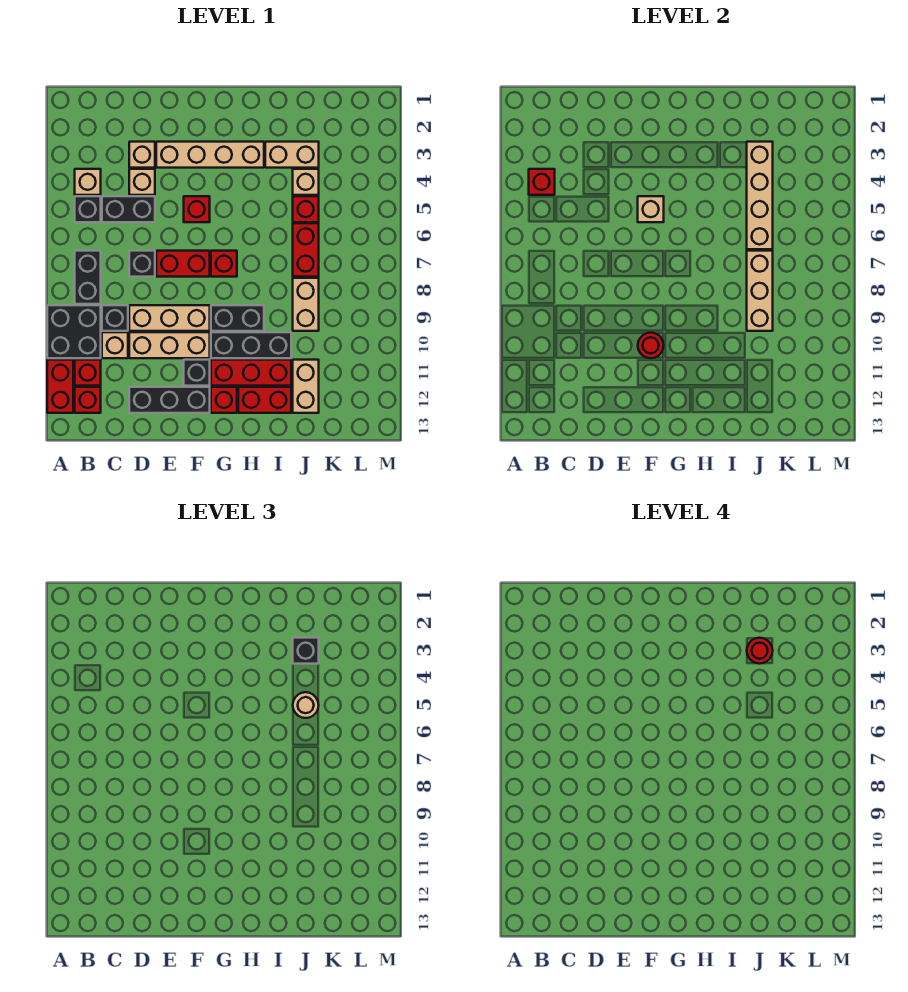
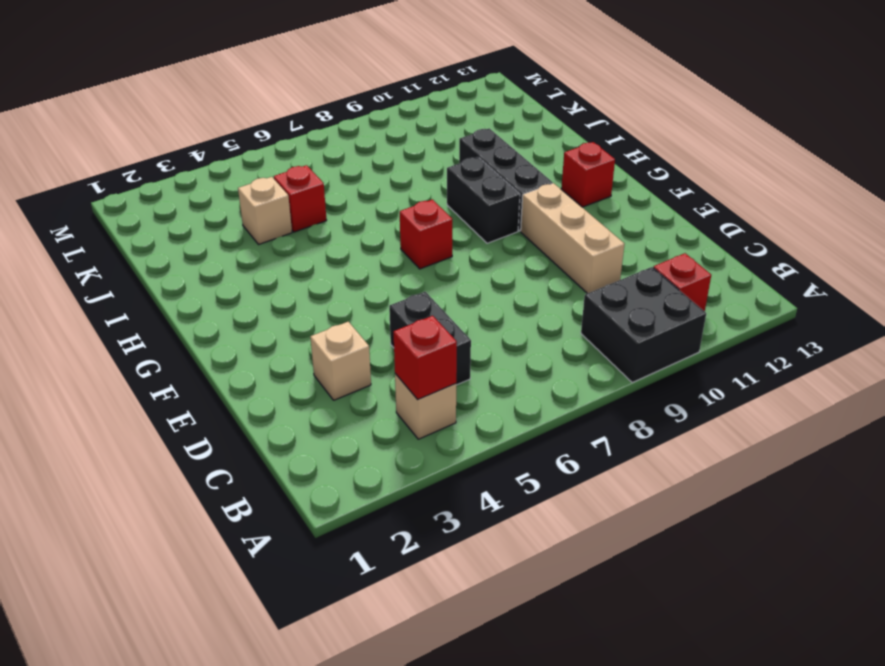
none -> red 1x2 brick [47,360,73,413]
none -> black 1x1 brick [75,196,101,222]
none -> black 1x2 brick [75,251,101,304]
none -> red 1x1 brick [75,387,101,413]

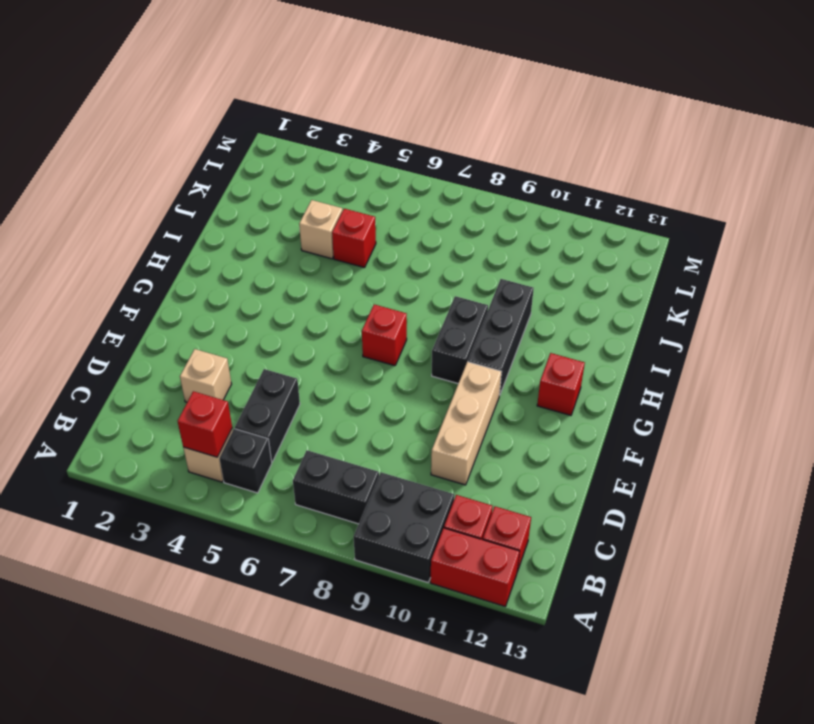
none -> black 1x1 brick [102,305,128,331]
none -> tan 1x1 brick [102,332,128,358]
none -> tan 1x1 brick [129,169,155,195]
none -> black 1x1 brick [129,251,155,277]

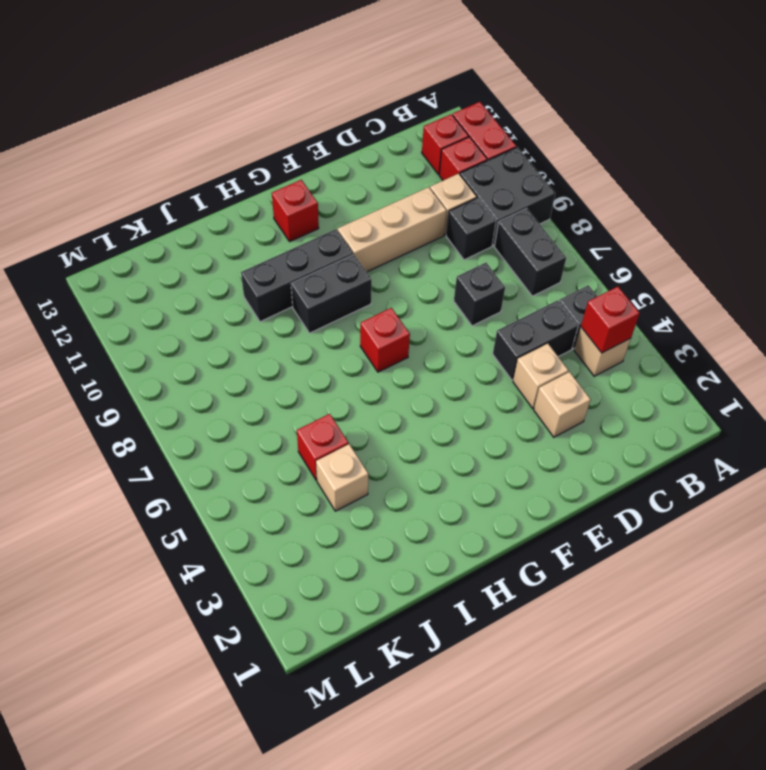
none -> tan 1x3 brick [129,305,210,331]
none -> black 1x3 brick [129,387,210,413]
none -> tan 1x4 brick [156,142,264,168]
none -> red 1x2 brick [156,251,210,277]

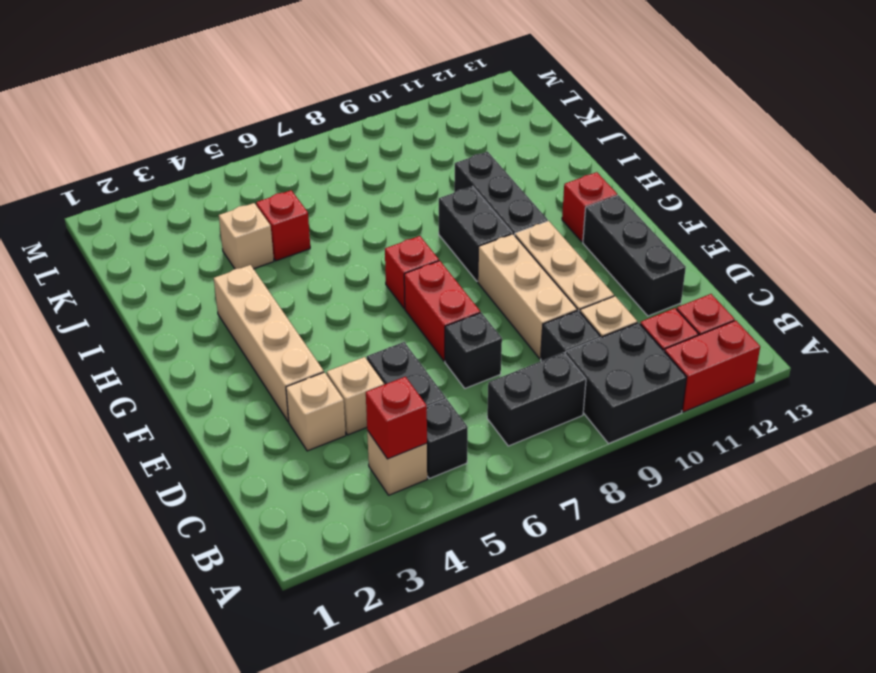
none -> red 1x1 brick [184,196,210,222]
none -> black 1x1 brick [184,360,210,386]
none -> red 1x3 brick [211,360,291,386]
none -> red 1x2 brick [238,387,291,413]

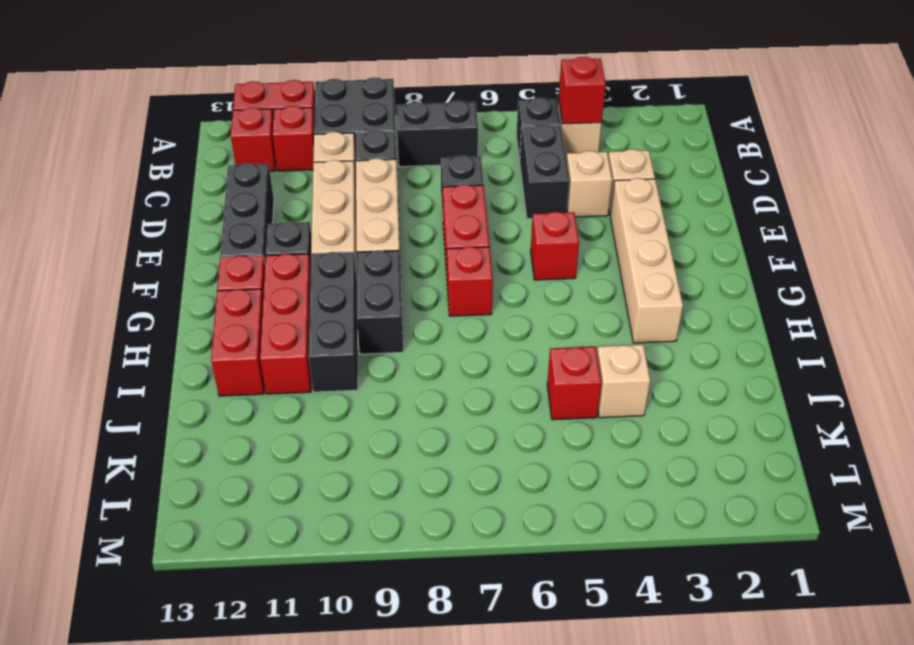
none -> tan 1x2 brick [265,142,319,168]
none -> red 1x2 brick [293,223,319,277]
none -> tan 1x2 brick [293,278,319,331]
none -> tan 1x2 brick [293,360,319,413]

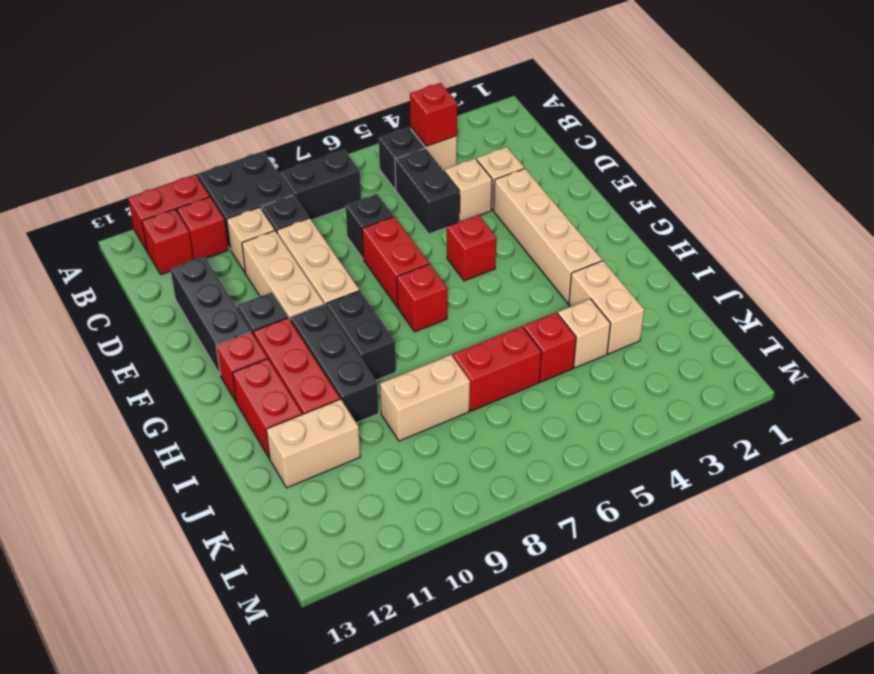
none -> tan 1x1 brick [638,196,664,222]
none -> red 1x1 round brick [638,333,664,358]
none -> tan 1x4 brick [747,142,773,249]
none -> tan 1x3 brick [747,251,773,331]

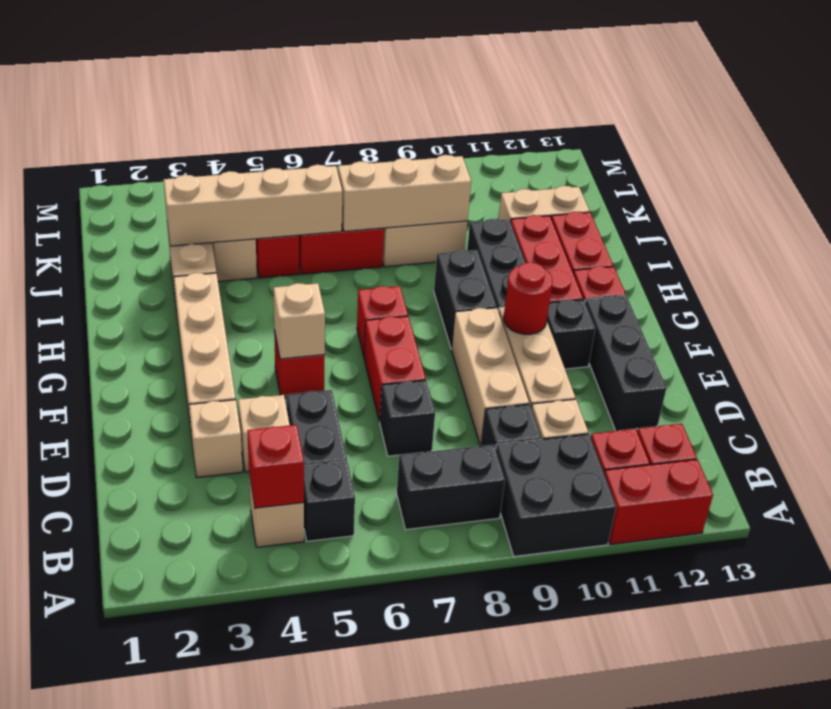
none -> black 1x1 brick [293,638,319,664]
none -> tan 1x1 round brick [293,692,319,718]
none -> red 1x1 round brick [747,638,773,664]

